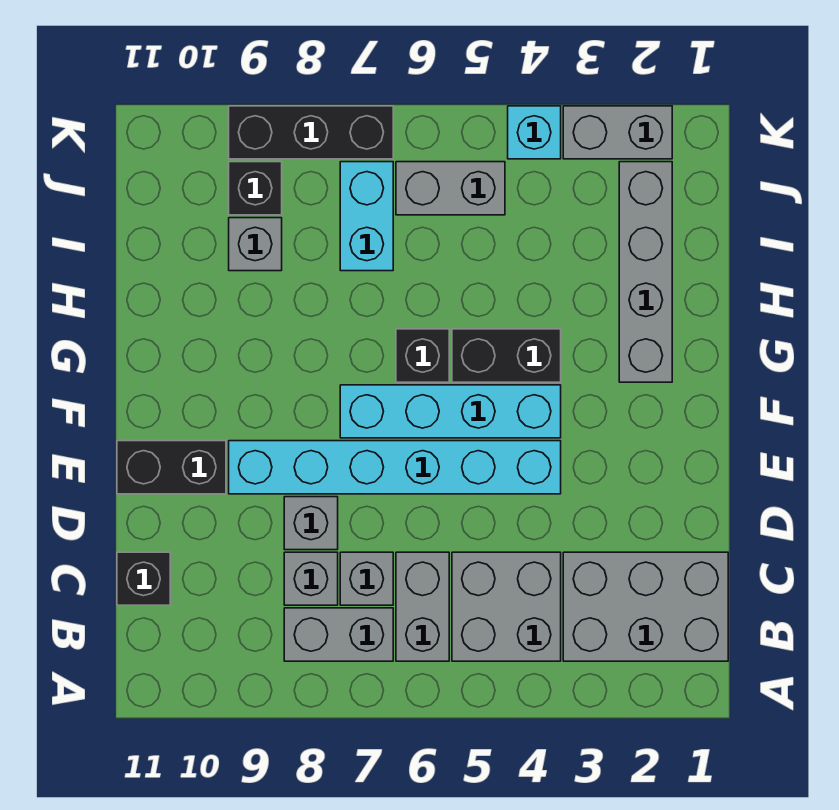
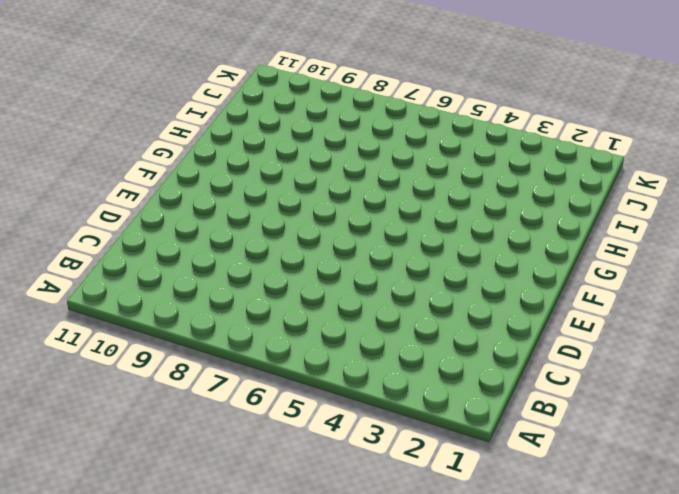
none -> grey 2x3 brick [563,552,728,661]
none -> grey 2x2 brick [452,552,561,661]
none -> grey 1x2 brick [396,552,449,661]

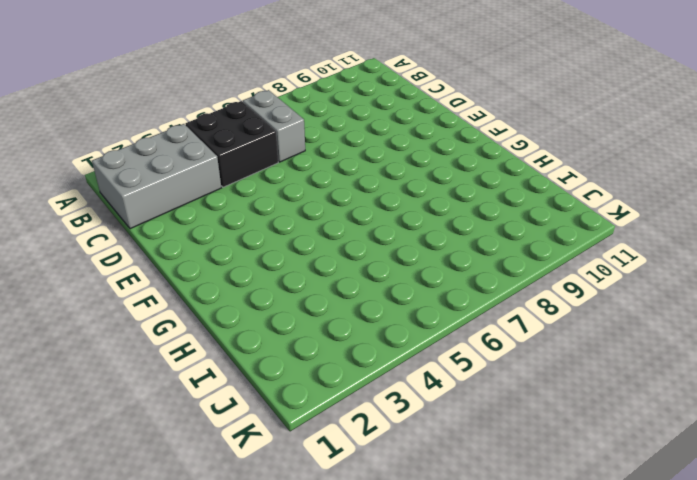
black 2x2 brick [186,101,278,187] -> grey 2x2 brick [452,552,561,661]
none -> grey 1x2 brick [284,608,393,661]
none -> grey 1x1 brick [340,552,393,605]
none -> grey 1x1 brick [284,552,338,605]

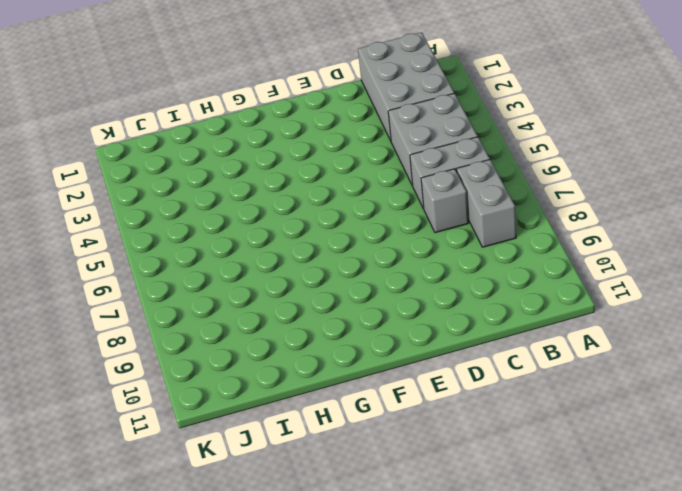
none -> grey 1x1 brick [284,552,338,605]
none -> black 1x1 brick [117,552,170,605]
none -> grey 1x1 brick [284,497,338,550]

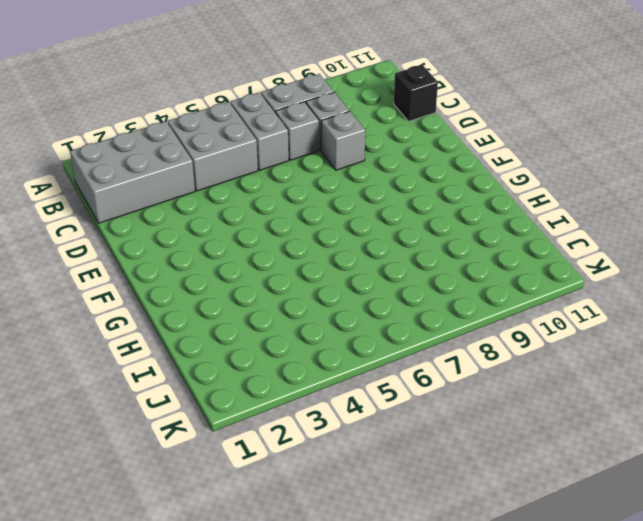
none -> cyan 1x6 brick [229,441,561,494]
none -> black 1x2 brick [117,441,226,494]
none -> cyan 1x4 brick [340,385,561,438]

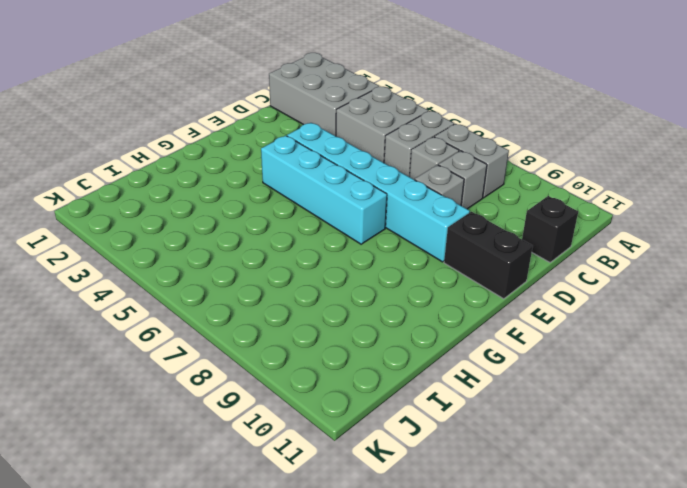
none -> grey 1x4 brick [619,162,672,382]
none -> black 1x2 brick [452,329,561,382]
none -> black 1x1 brick [396,329,449,382]

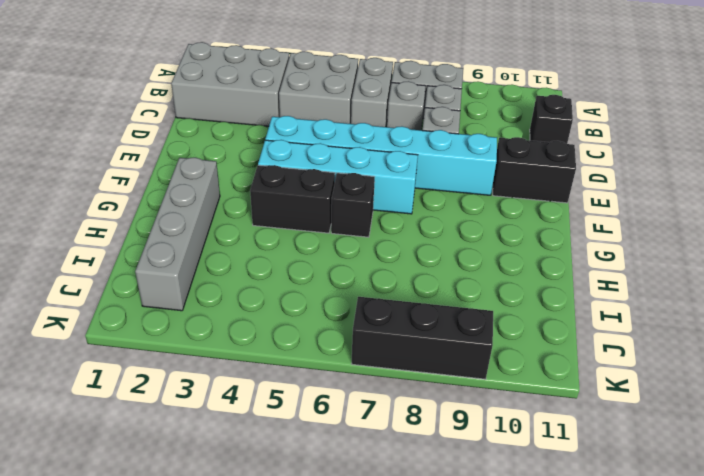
none -> cyan 1x2 brick [340,162,393,271]
none -> grey 1x1 brick [229,218,282,271]
none -> grey 1x2 brick [396,162,505,215]

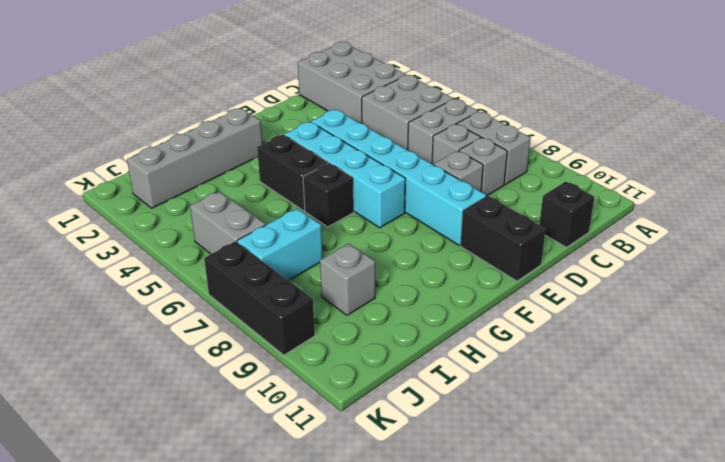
none -> black 1x1 brick [229,162,282,215]
none -> grey 1x2 brick [563,106,672,159]
none -> cyan 1x1 brick [508,106,561,159]

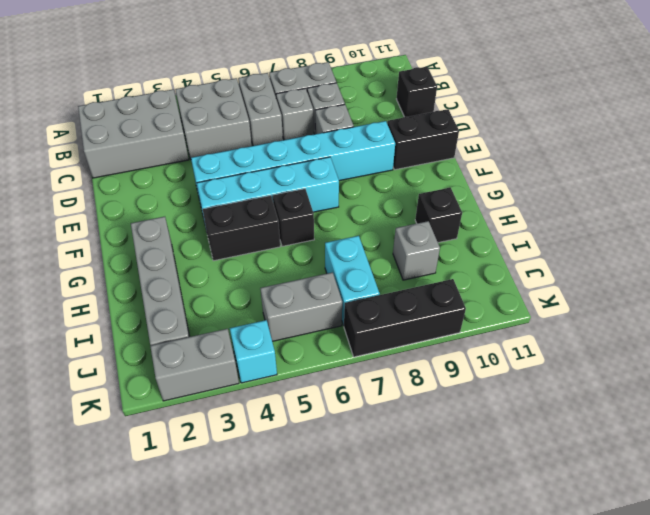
black 1x1 brick [415,187,462,243] -> black 1x1 brick moved to [229,162,282,215]

